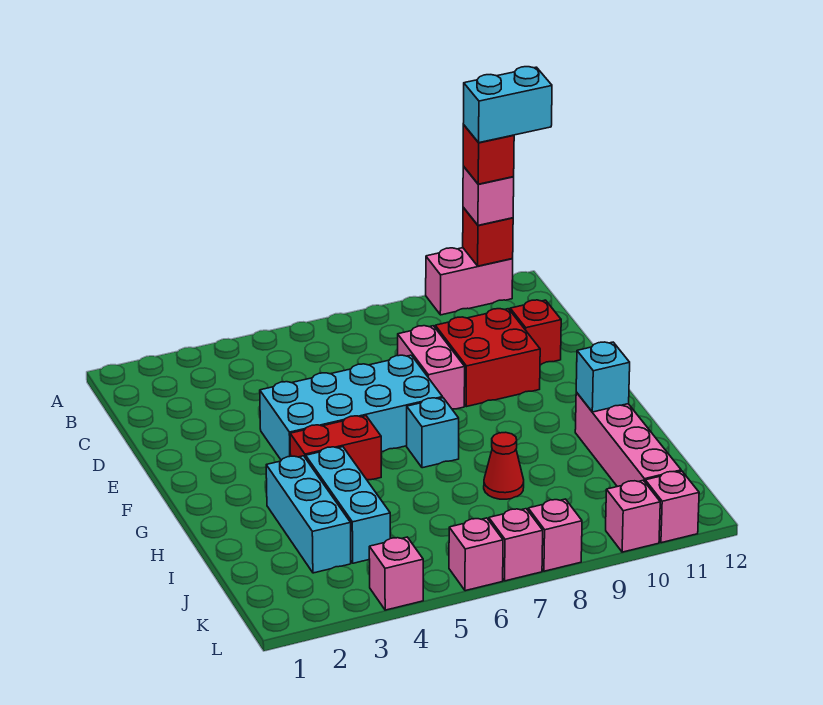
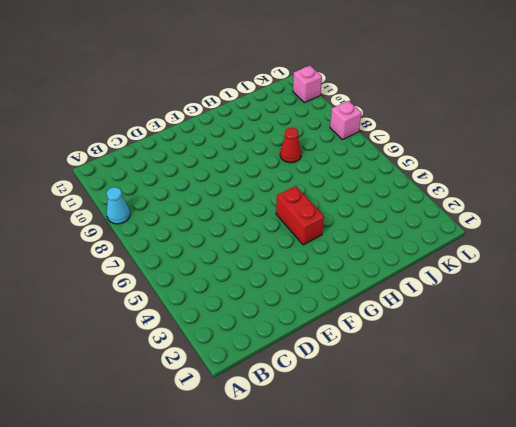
cyan 1x1 cone [107,187,130,224] -> none
none -> pink 1x2 brick [426,248,513,315]
none -> pink 1x2 brick [398,326,465,409]
none -> red 2x2 brick [435,309,540,407]

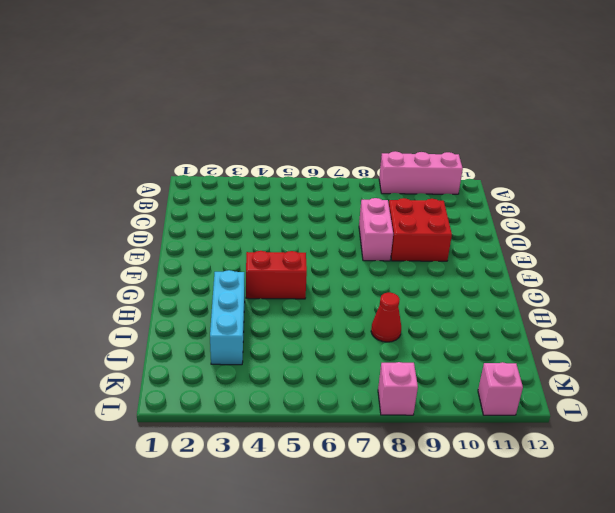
pink 1x3 brick [379,151,463,194] -> pink 1x2 brick [426,248,513,315]
none -> red 1x1 brick [510,300,561,365]
none -> cyan 2x4 brick [260,355,443,460]
none -> cyan 1x1 brick [407,398,459,468]

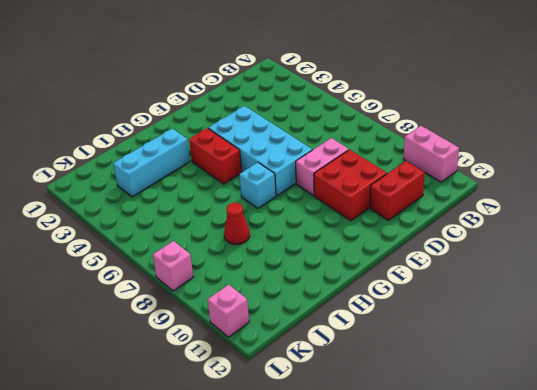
red 1x2 brick [370,161,425,220] -> red 1x1 brick [510,300,561,365]
none -> cyan 1x3 brick [306,447,390,563]
none -> pink 1x4 brick [575,392,681,487]
none -> pink 1x1 brick [369,537,423,610]

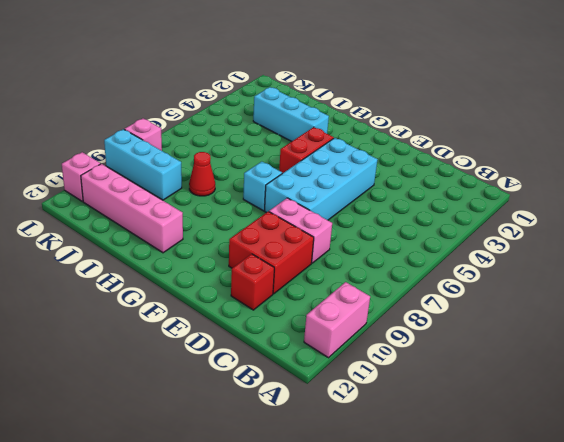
cyan 1x3 brick [104,129,182,200] -> cyan 1x3 brick moved to [306,447,390,563]
none -> pink 1x1 brick [369,537,423,610]
none -> pink 1x1 brick [449,518,503,591]
none -> pink 1x1 brick [489,509,543,581]

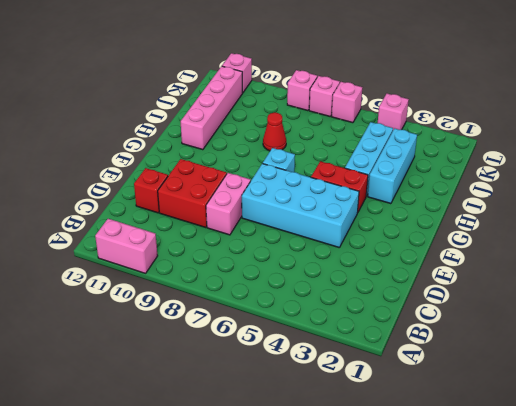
none -> pink 1x1 brick [606,480,660,552]
none -> red 1x1 brick [463,207,513,266]
none -> cyan 1x1 brick [576,342,630,412]

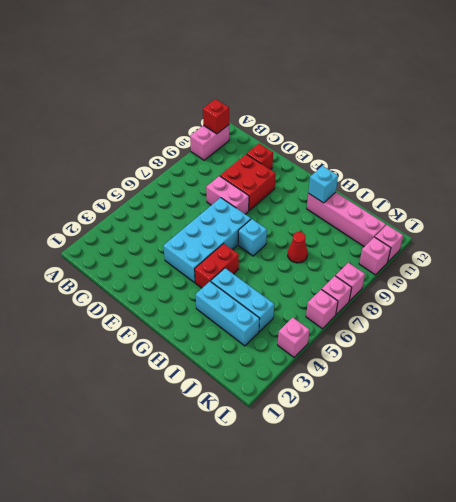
none -> pink 1x1 brick [463,166,514,225]
none -> red 1x1 brick [463,125,514,184]
none -> cyan 1x2 brick [463,67,552,143]

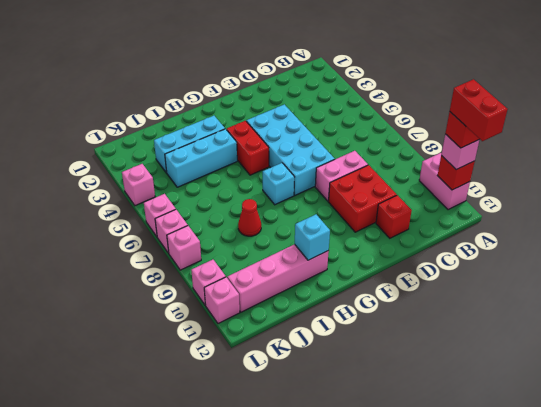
red 1x2 brick [450,79,508,141] -> cyan 1x2 brick [463,67,552,143]

